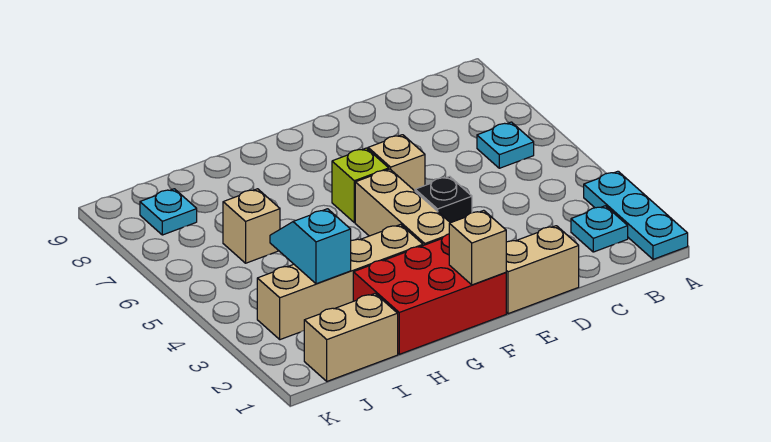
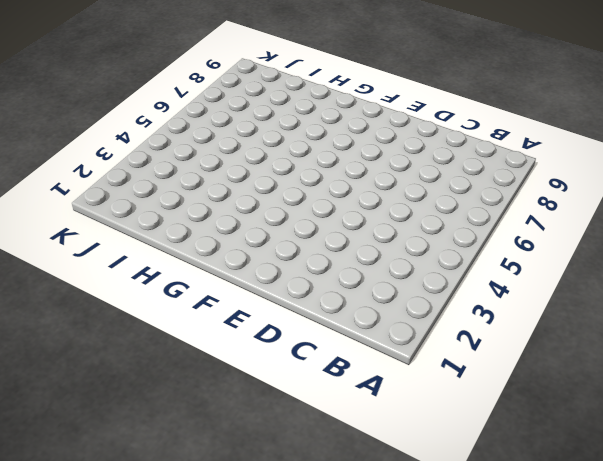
none -> cyan 1x3 plate [584,171,688,259]
none -> cyan 1x1 plate [571,206,628,252]
none -> cyan 1x1 plate [477,122,534,168]

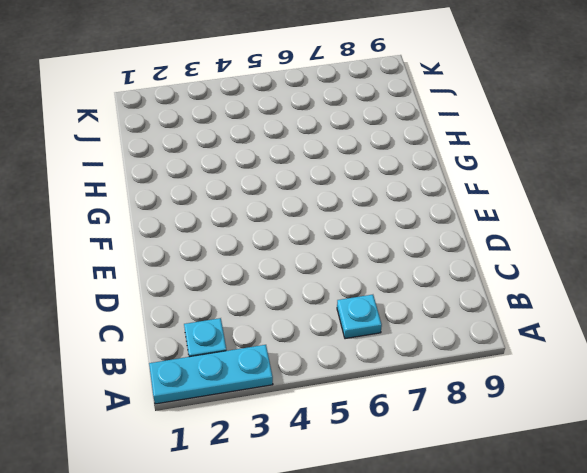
none -> tan 1x2 brick [506,226,579,314]
none -> black 1x1 brick [415,176,472,223]
none -> tan 1x1 brick [368,135,425,191]

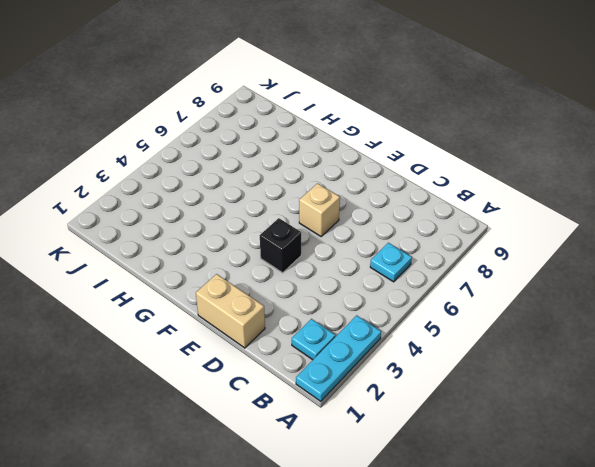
none -> red 2x3 brick [353,234,506,354]
none -> tan 1x3 brick [355,169,450,246]
none -> lime 1x1 brick [332,148,389,223]

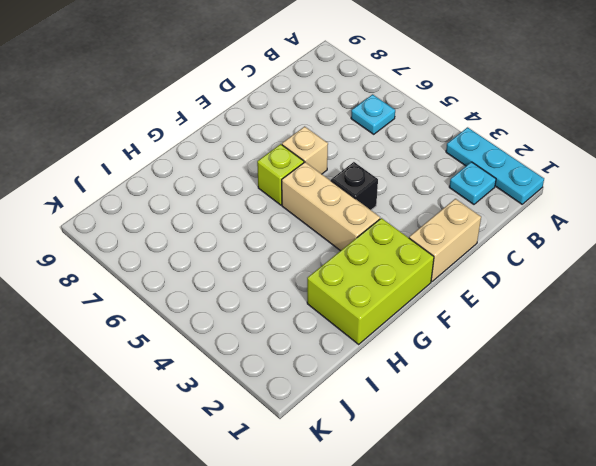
lime 2x3 brick [307,218,434,344] -> red 2x3 brick [353,234,506,354]
none -> tan 1x4 brick [257,225,423,340]
none -> tan 1x2 brick [304,294,398,381]
none -> tan 1x1 brick [223,189,280,263]

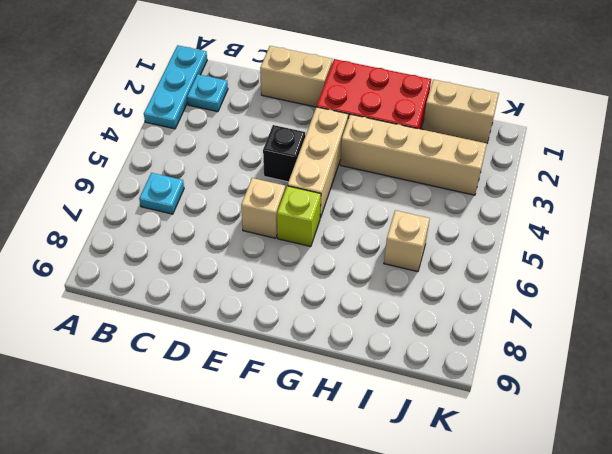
none -> cyan 1x1 plate [140,189,197,235]
none -> tan 1x1 brick [449,210,506,285]
none -> cyan 1x2 slope [270,209,351,284]

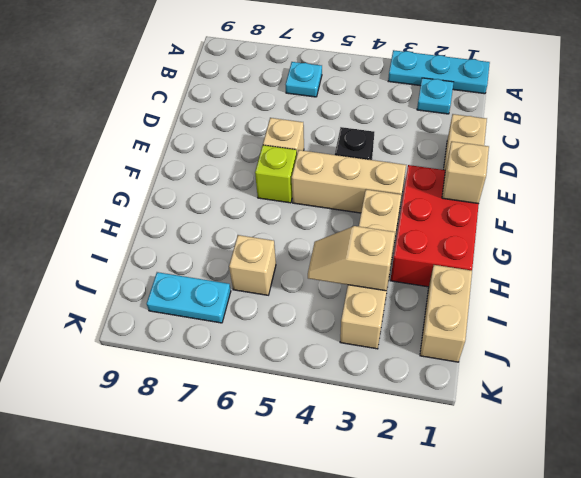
tan 1x2 slope [308,226,395,291] -> cyan 1x2 slope [270,209,351,284]
cyan 1x2 plate [147,272,231,323] -> cyan 1x1 plate [140,189,197,235]

